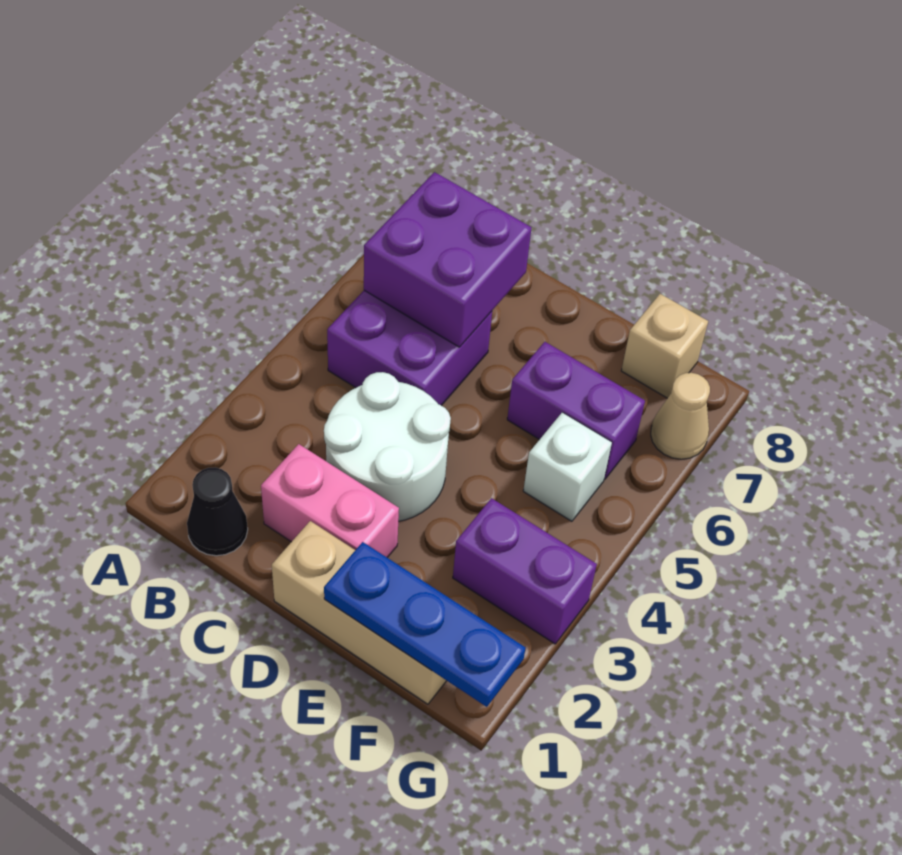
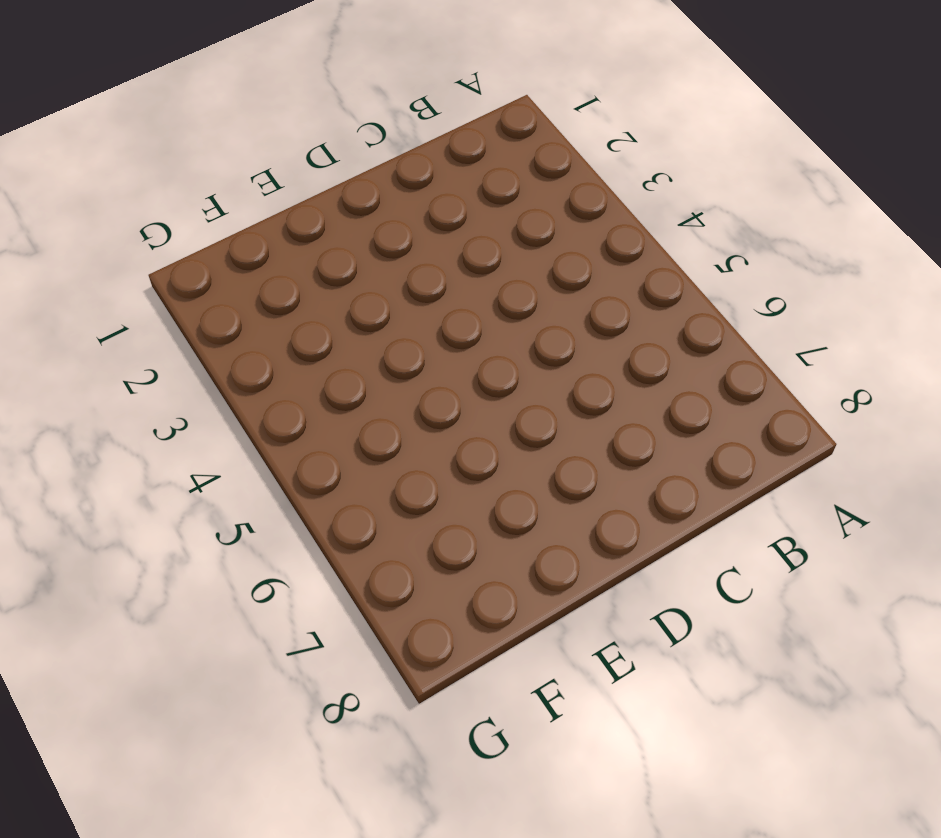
none -> black 1x1 cone [187,468,248,556]
none -> purple 2x2 brick [327,290,492,406]
none -> pink 1x2 brick [261,444,399,558]

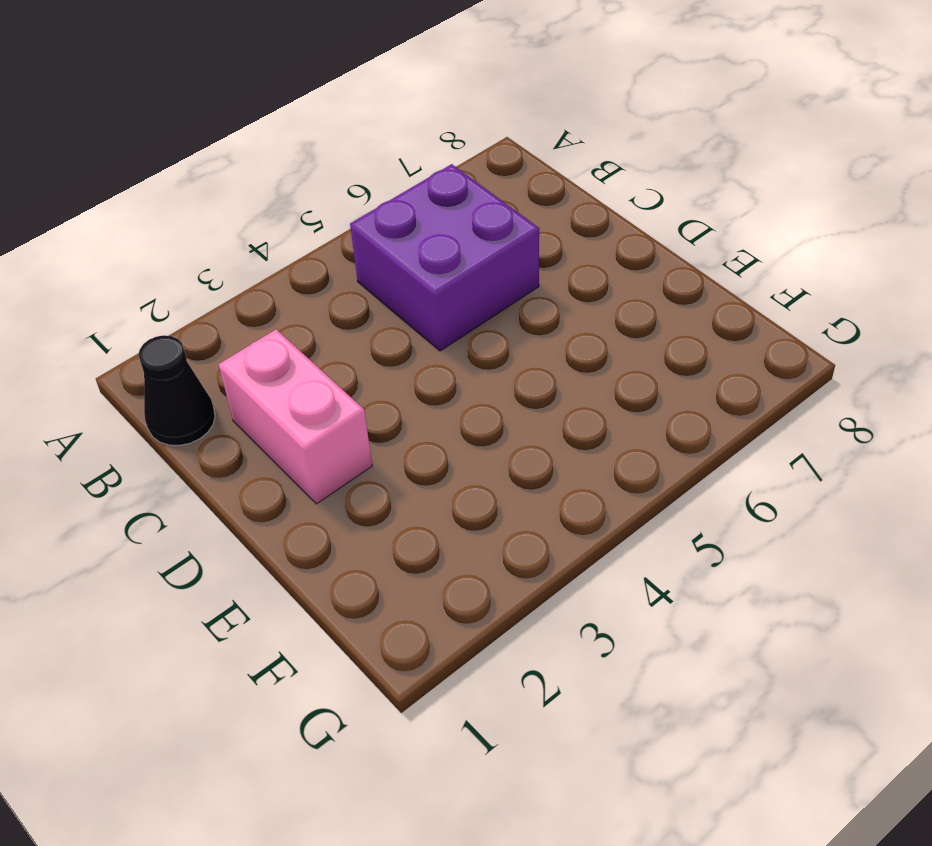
none -> white 2x2 round brick [324,372,451,521]
none -> tan 1x3 brick [272,521,447,704]
none -> purple 1x2 brick [507,342,645,479]

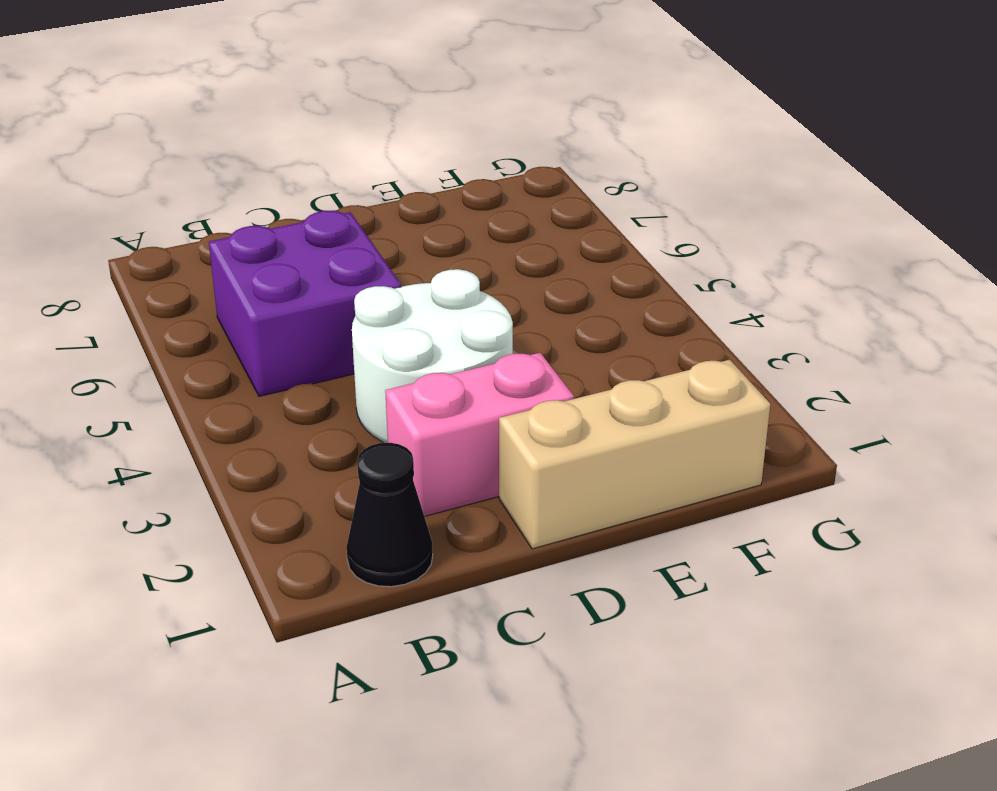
none -> purple 1x2 brick [507,342,645,479]
none -> purple 1x2 brick [453,498,597,644]
none -> white 1x1 brick [523,413,612,521]

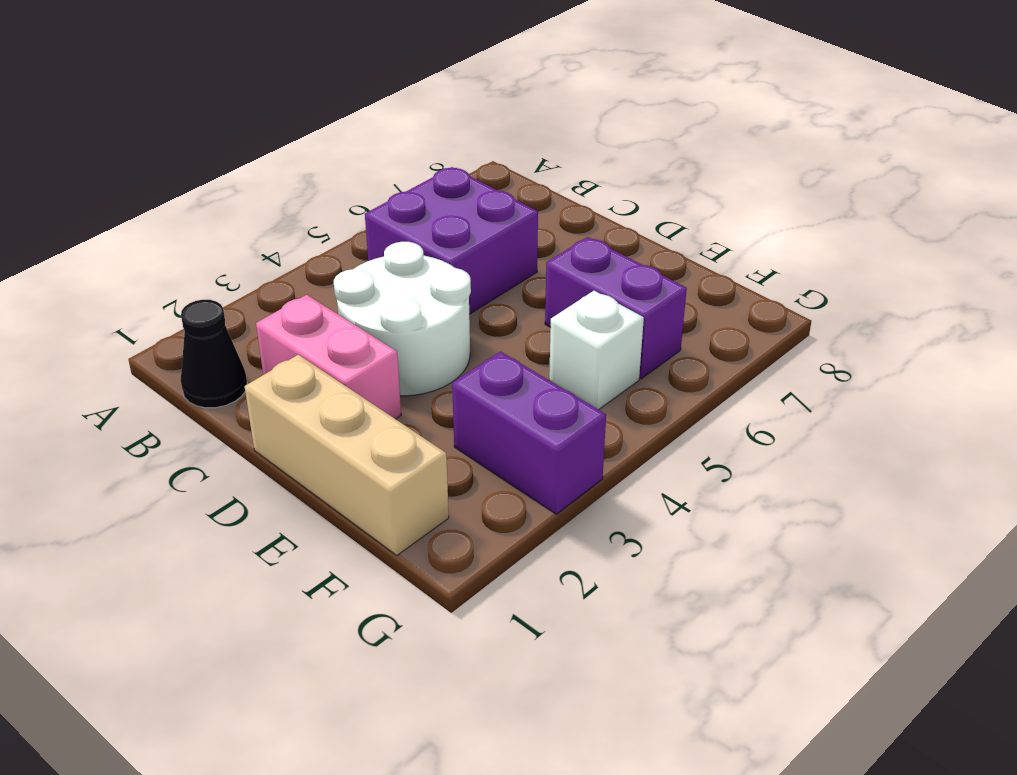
none -> tan 1x1 brick [621,294,708,398]
none -> tan 1x1 cone [651,373,710,459]
none -> purple 2x2 brick [364,172,531,347]

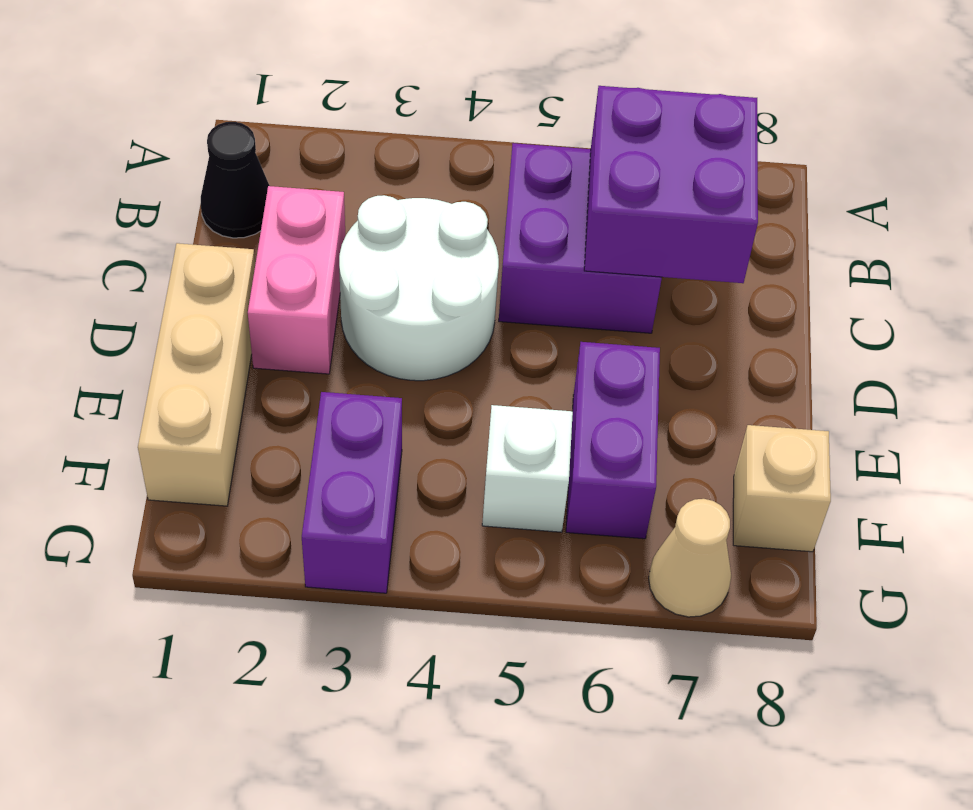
none -> blue 1x3 plate [324,542,526,707]

